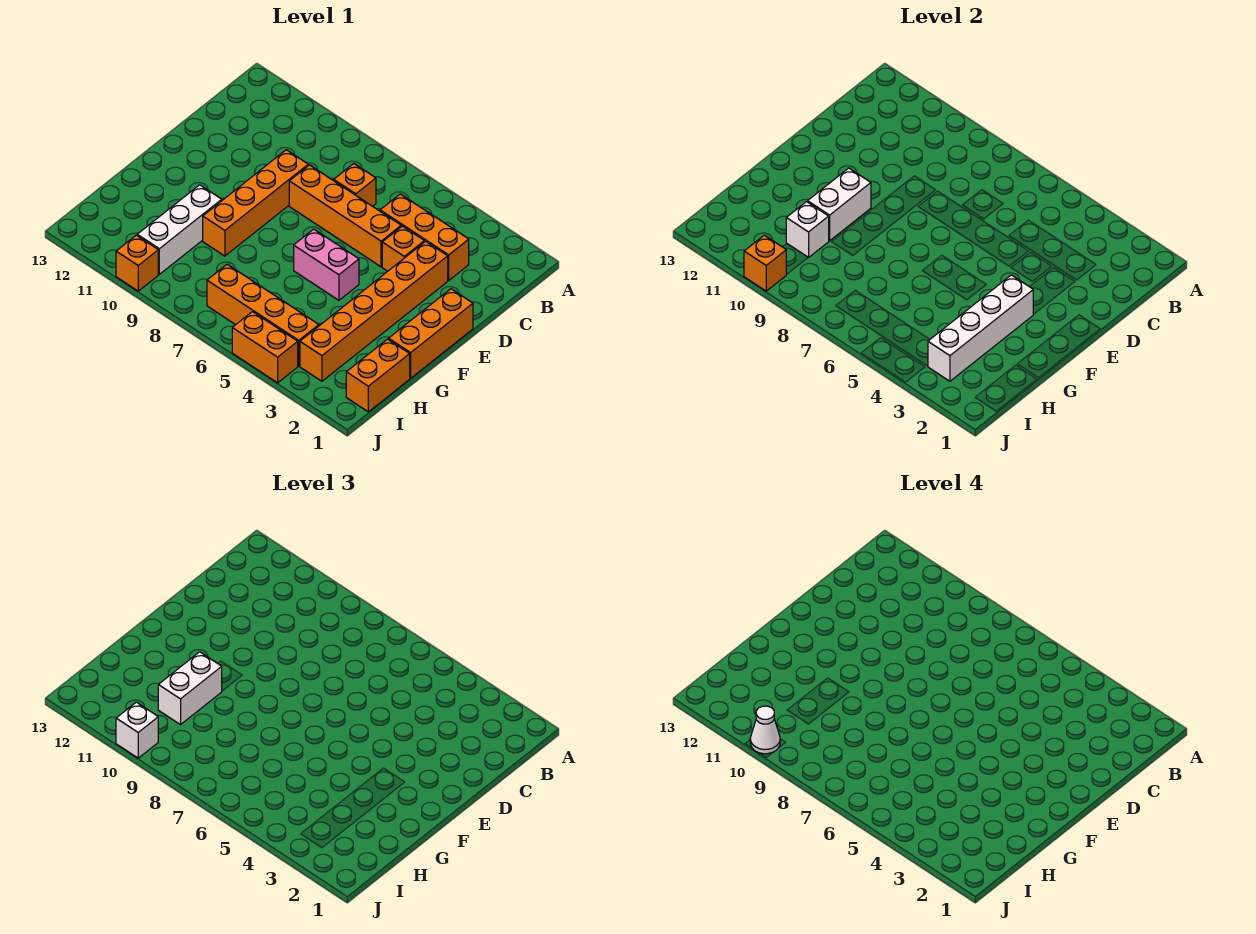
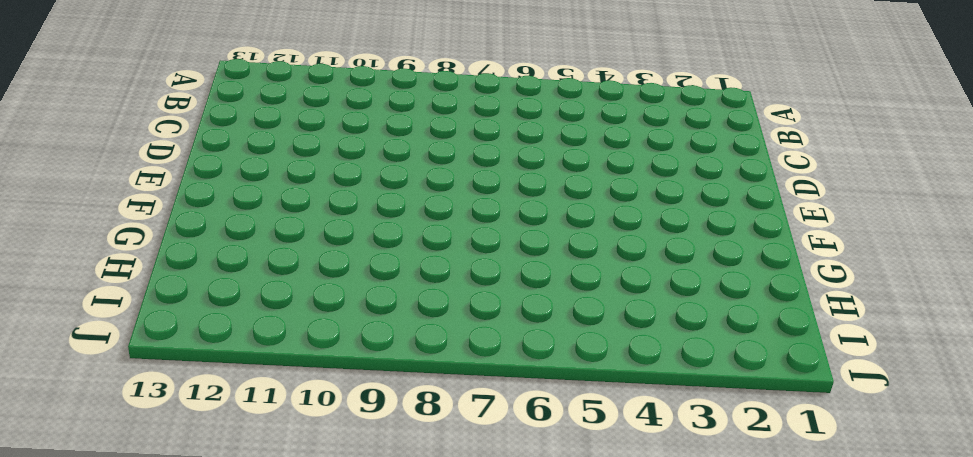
none -> orange 1x3 brick [380,194,469,280]
none -> orange 1x1 brick [334,164,376,206]
none -> orange 1x6 brick [300,241,448,381]

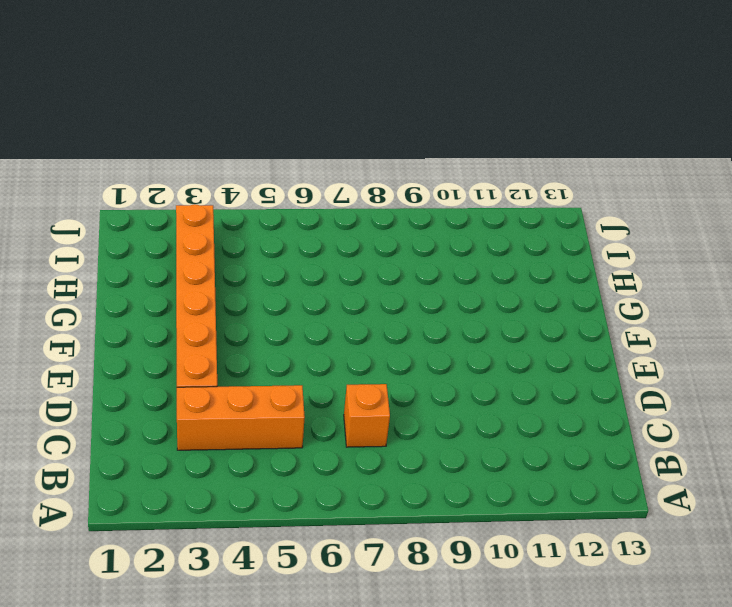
none -> orange 1x1 brick [382,226,424,271]
none -> orange 1x4 brick [289,165,401,267]
none -> orange 1x4 brick [203,150,308,256]

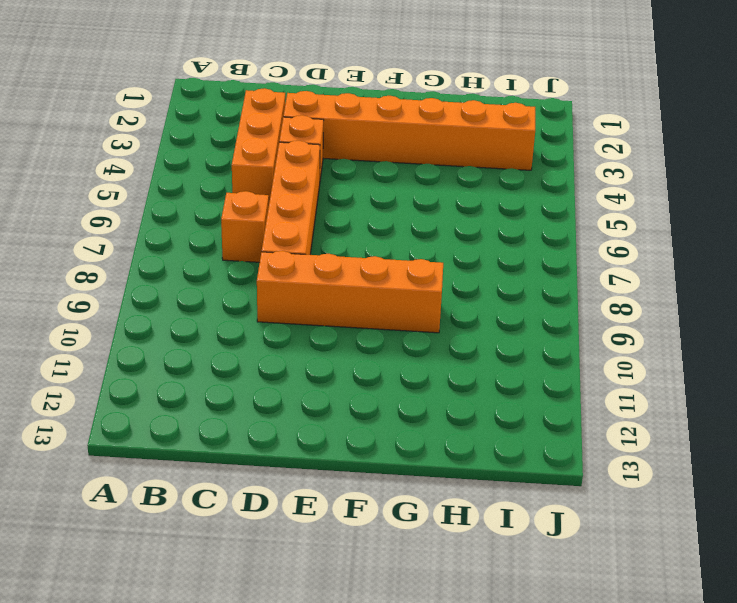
none -> orange 1x3 brick [389,289,473,378]
none -> pink 1x2 brick [294,229,359,300]
none -> white 1x3 brick [137,185,222,274]

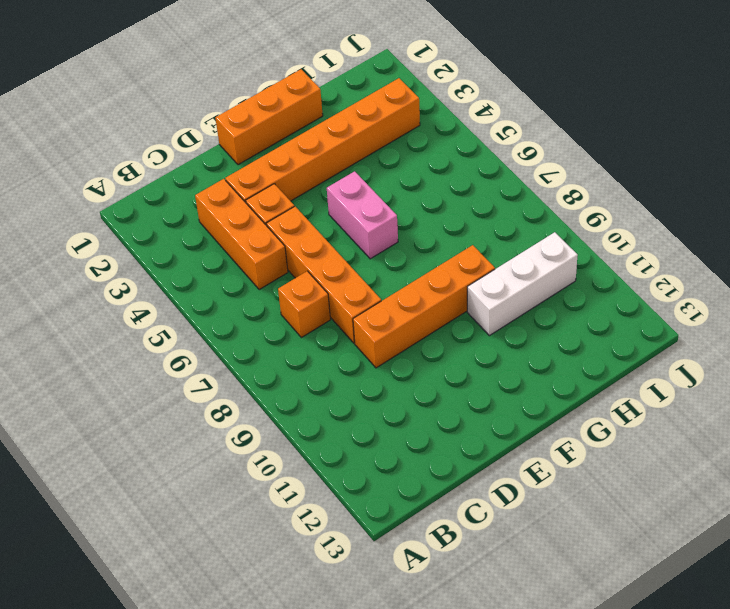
none -> orange 1x2 brick [346,339,410,412]
none -> orange 1x4 brick [207,264,319,366]
none -> orange 1x2 brick [232,312,298,383]

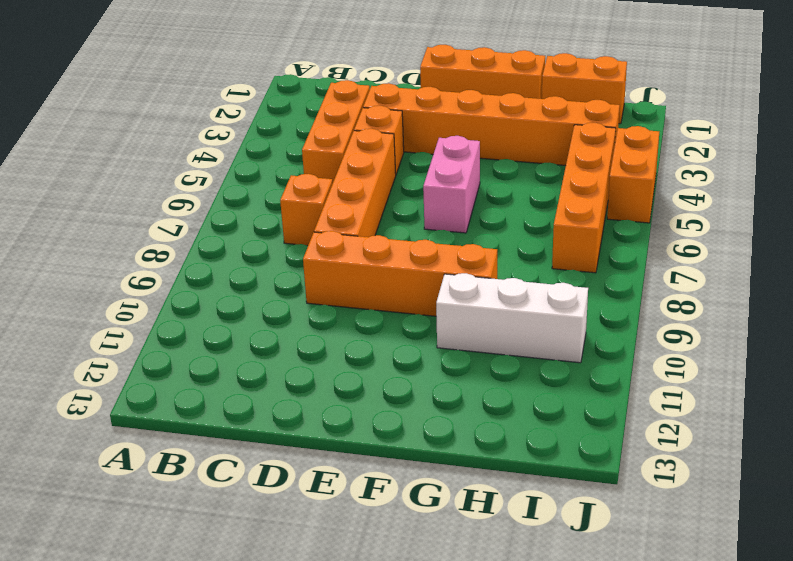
none -> orange 1x1 brick [116,235,158,291]
none -> white 1x4 brick [928,275,1033,381]
none -> white 1x2 brick [808,168,871,241]

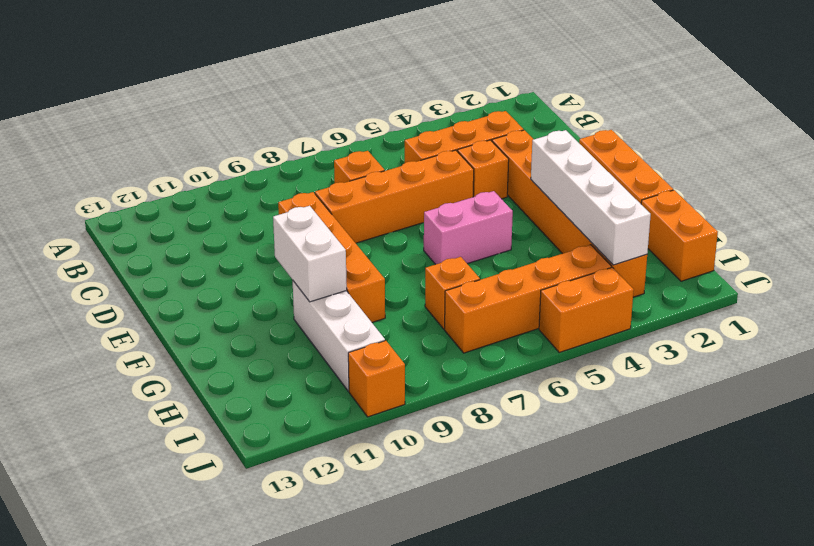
orange 1x1 brick [425,257,480,329] -> orange 1x1 brick moved to [744,235,786,291]
none -> white 1x1 brick [786,202,829,258]
none -> white 1x2 brick [158,652,222,725]
none -> white 1x1 brick [116,702,158,758]

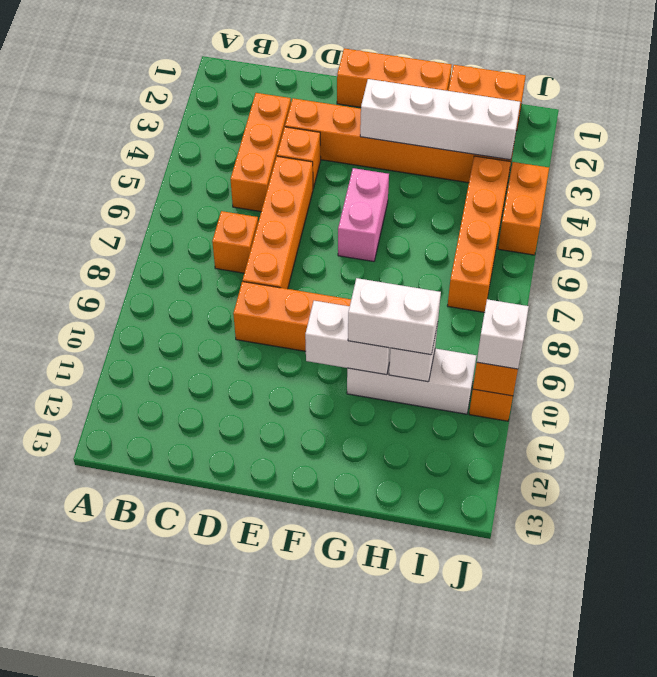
none -> white 1x1 cone [750,706,780,754]

